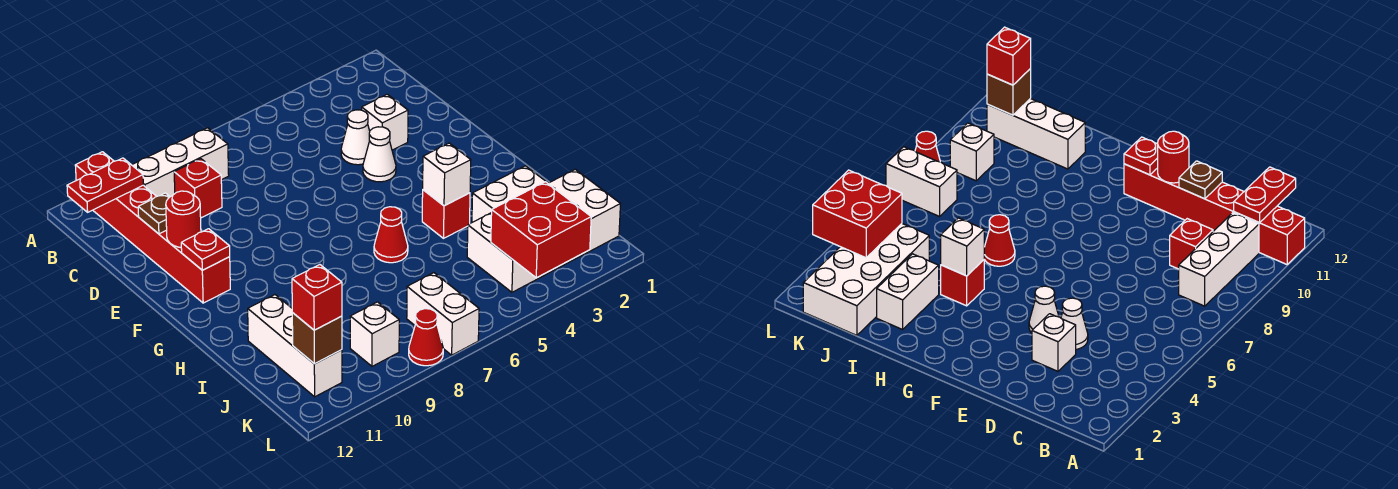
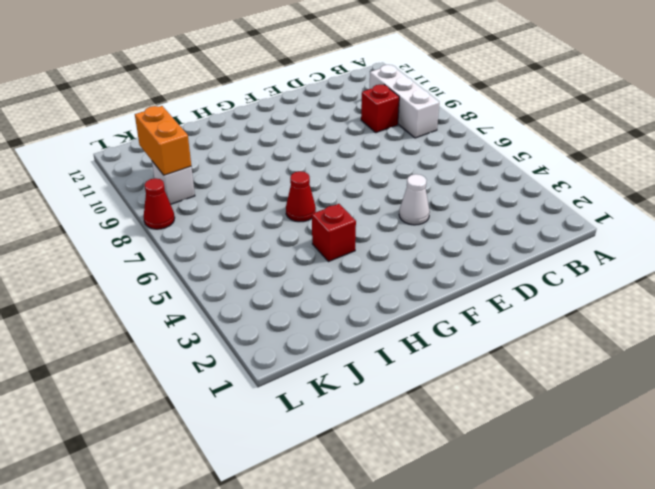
orange 1x2 brick [135,106,191,175] -> none
none -> red 1x6 brick [75,152,230,303]
none -> white 1x1 brick [362,94,408,150]
none -> white 1x1 cone [341,110,370,165]

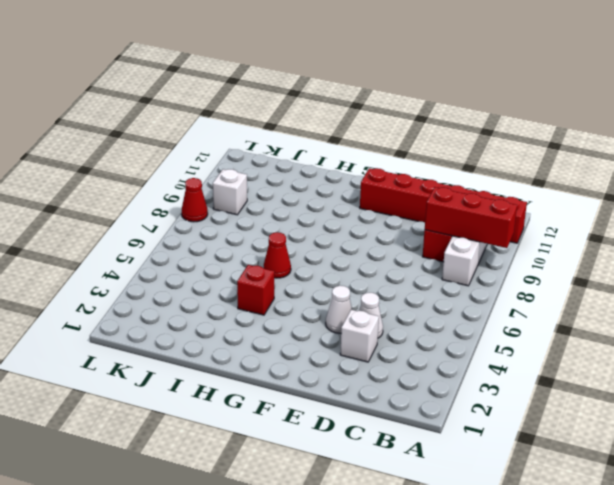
red 1x3 brick [425,187,517,248] -> none
none -> white 1x2 brick [472,166,547,222]
none -> white 1x3 brick [248,295,342,397]
none -> white 2x4 brick [467,169,620,292]

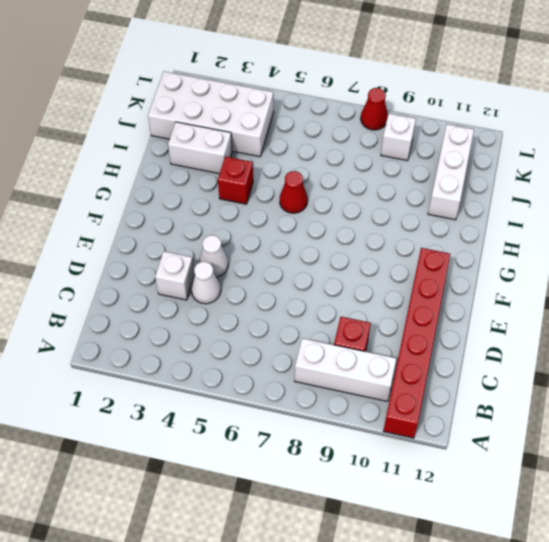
none -> white 1x2 brick [407,273,479,355]
none -> red 1x2 plate [67,158,143,212]
none -> brown 1x1 plate [138,193,170,234]

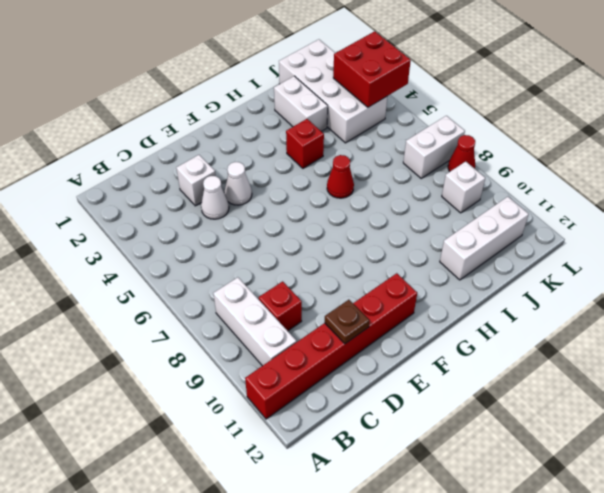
none -> red 1x2 plate [67,158,143,212]
none -> red 1x1 round brick [166,191,201,247]
none -> red 1x1 plate [181,229,230,270]

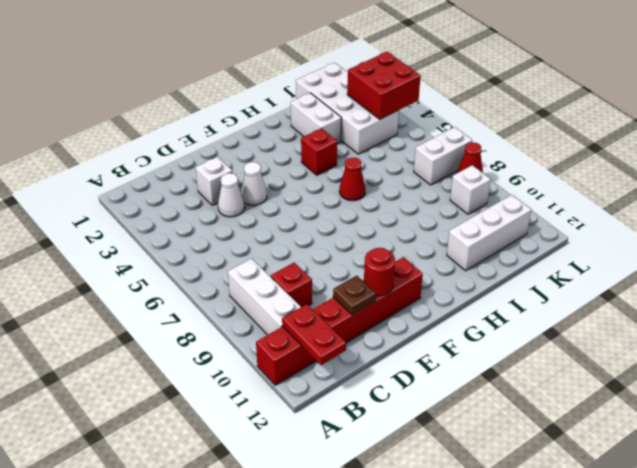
none -> red 1x1 plate [181,229,230,270]
none -> white 1x1 brick [423,143,471,206]
none -> brown 1x1 brick [292,313,342,364]

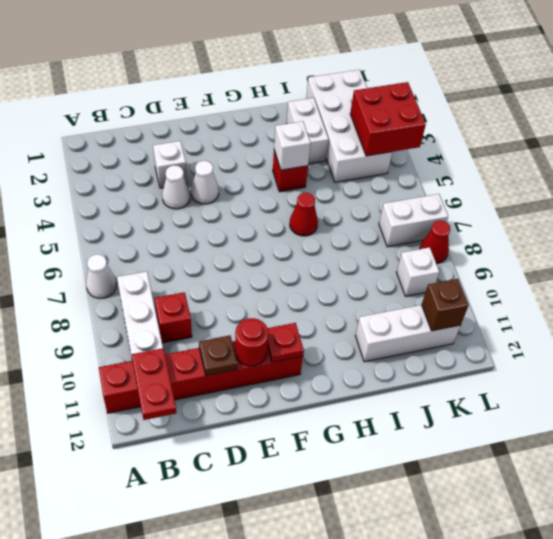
white 1x1 cone [86,254,116,299] -> none
none -> red 1x1 brick [292,265,342,330]

